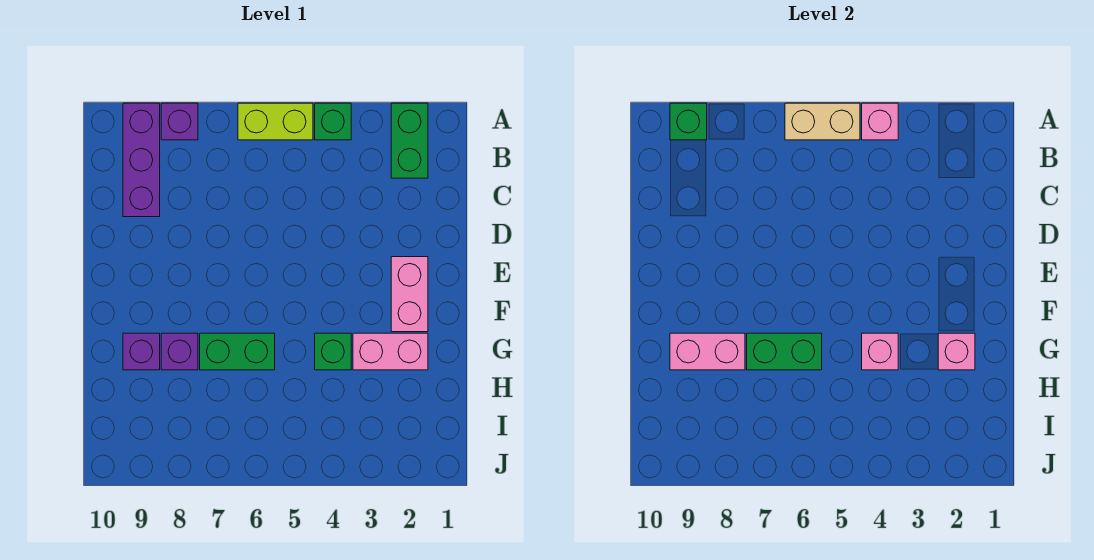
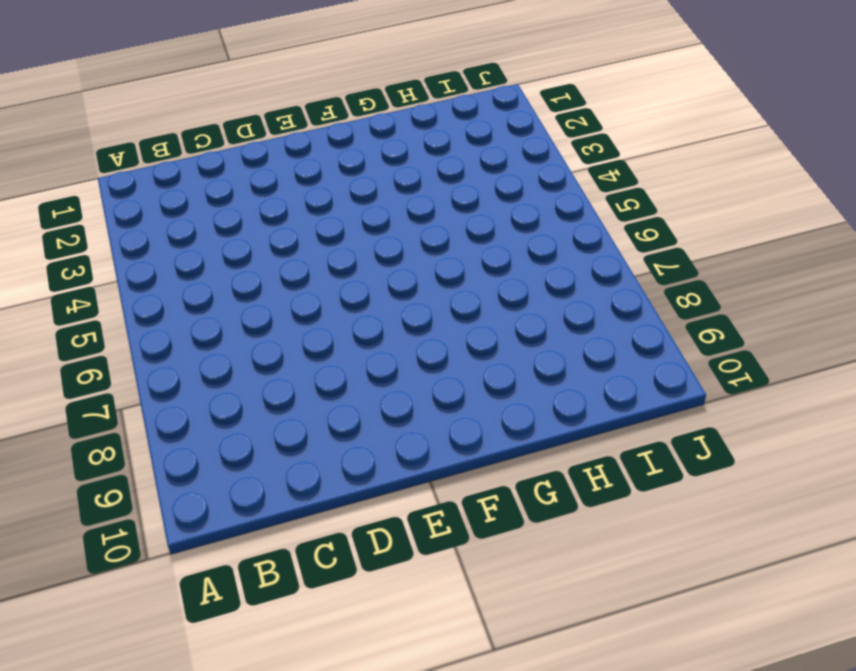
none -> green 1x2 brick [391,103,428,178]
none -> green 1x1 brick [315,103,351,140]
none -> lime 1x2 brick [238,103,313,140]

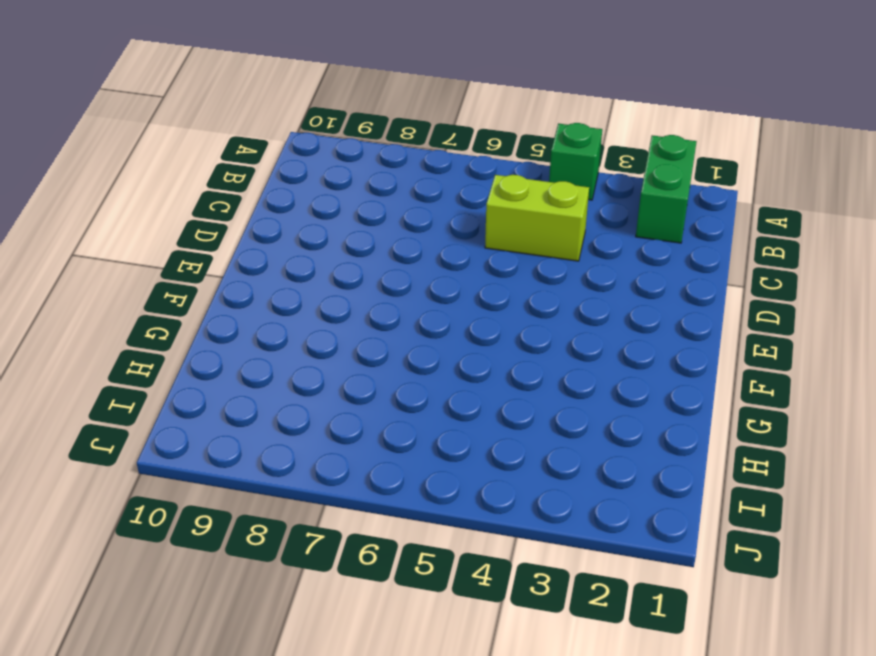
lime 1x2 brick [485,175,589,261] -> lime 1x2 brick moved to [238,103,313,140]
none -> purple 1x1 brick [161,103,198,140]
none -> purple 1x3 brick [123,103,160,217]
none -> pink 1x2 brick [391,257,428,332]

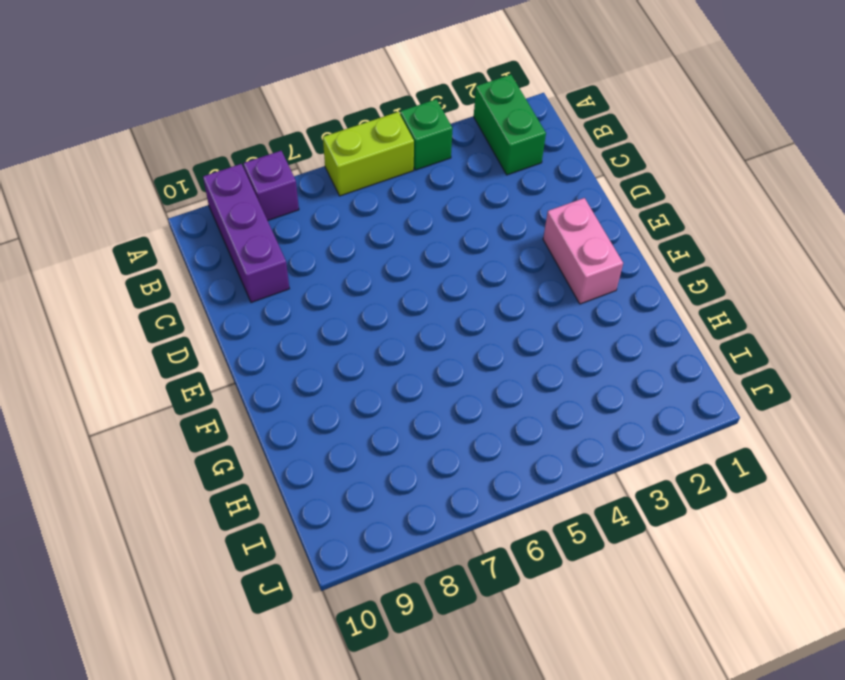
none -> pink 1x2 brick [353,333,428,370]
none -> green 1x1 brick [315,333,351,370]
none -> green 1x2 brick [200,333,275,370]

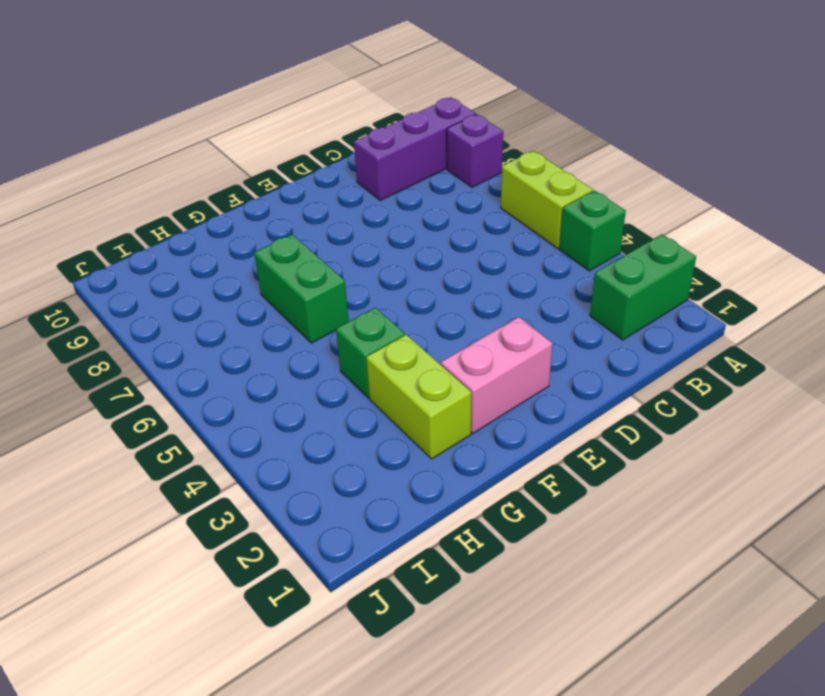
lime 1x2 brick [366,335,472,459] -> pink 1x2 brick [353,333,428,370]
none -> purple 1x1 brick [161,333,198,370]
none -> purple 1x1 brick [123,333,160,370]
none -> pink 1x1 brick [862,103,898,140]

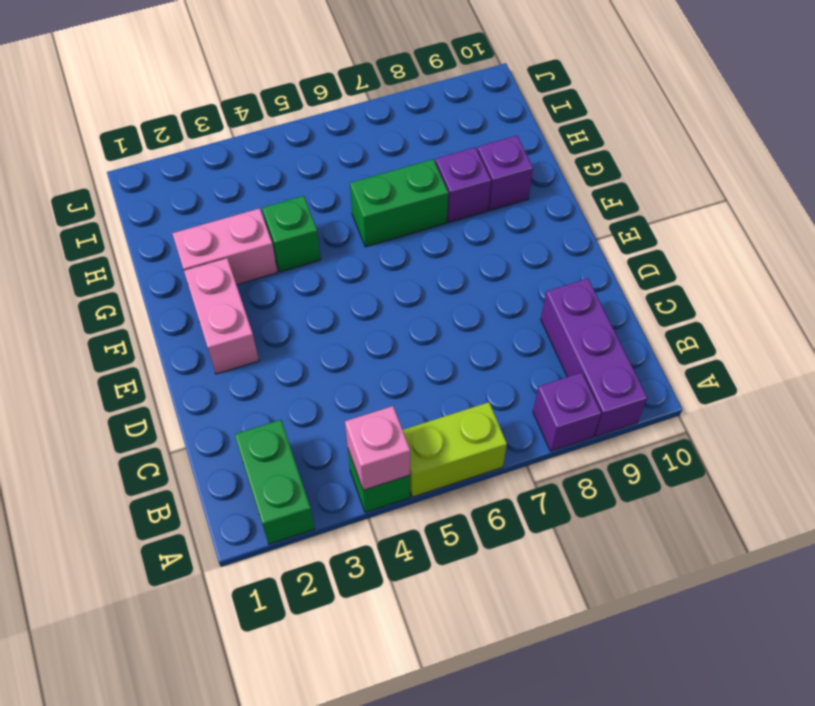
none -> tan 1x2 brick [785,103,860,140]
none -> green 1x1 brick [670,103,707,140]
none -> pink 1x1 brick [938,333,975,370]

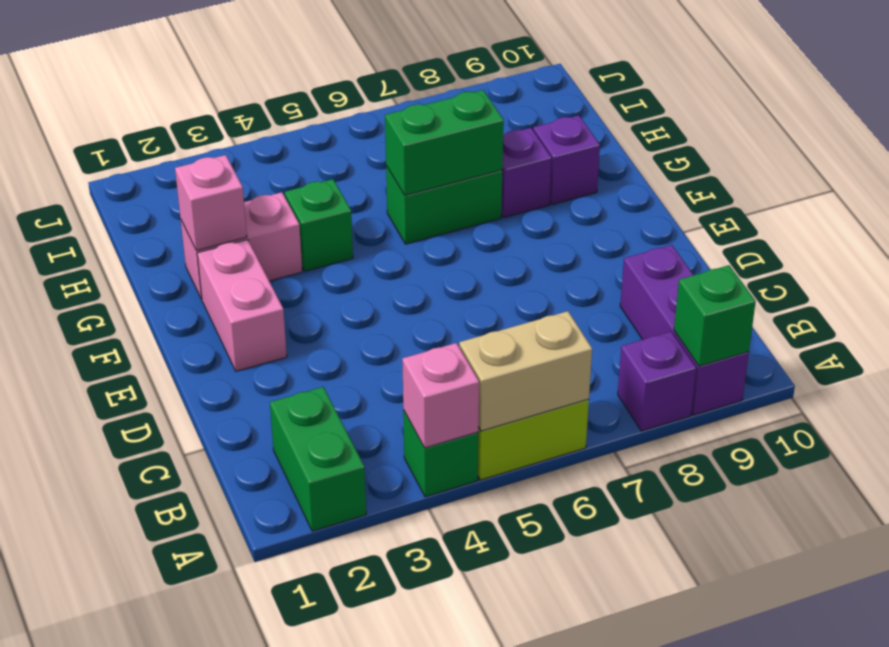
none -> pink 1x1 brick [862,333,898,370]
none -> pink 1x2 brick [670,333,745,370]

